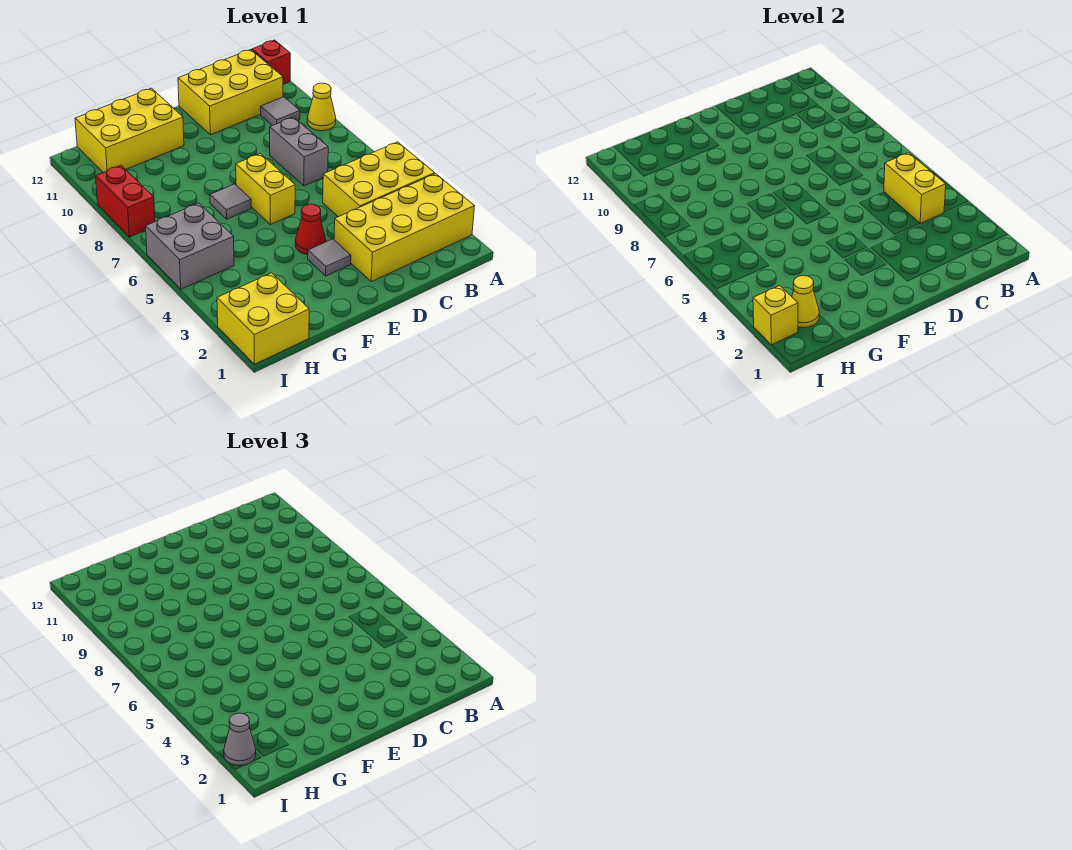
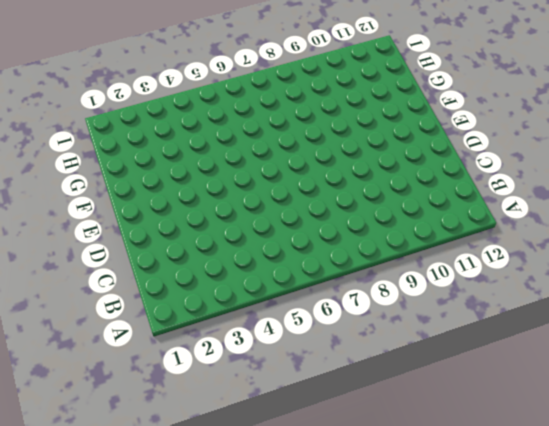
none -> yellow 2x4 brick [334,174,474,282]
none -> yellow 2x3 brick [323,142,435,217]
none -> yellow 1x1 cone [307,83,336,131]

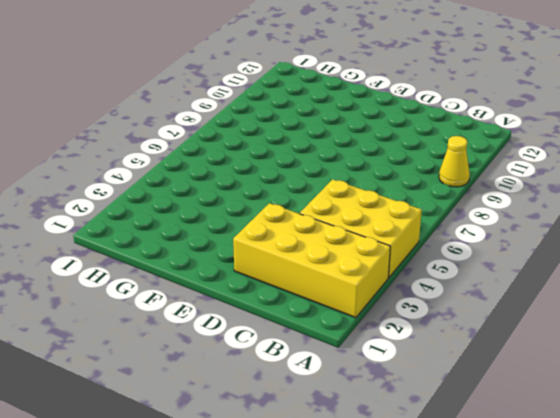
none -> red 1x1 brick [252,40,290,84]
none -> grey 1x1 tile [261,97,300,126]
none -> yellow 2x3 brick [178,50,283,135]

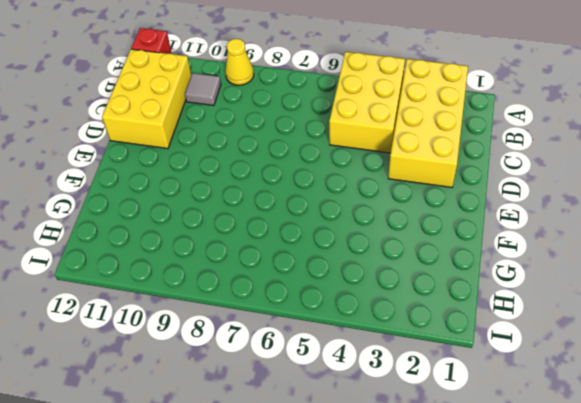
none -> grey 1x2 brick [270,117,328,186]
none -> grey 1x1 tile [308,239,351,276]
none -> red 1x1 cone [295,204,326,254]

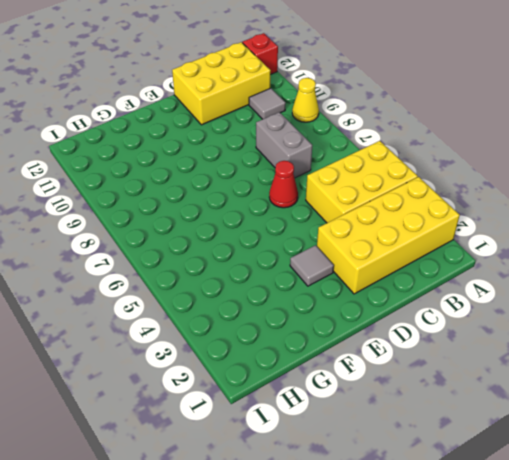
red 1x1 cone [269,161,298,208] -> red 1x1 cone moved to [295,204,326,254]
none -> yellow 1x2 brick [236,154,295,225]
none -> grey 1x1 tile [210,184,251,219]
none -> yellow 2x3 brick [75,88,184,172]

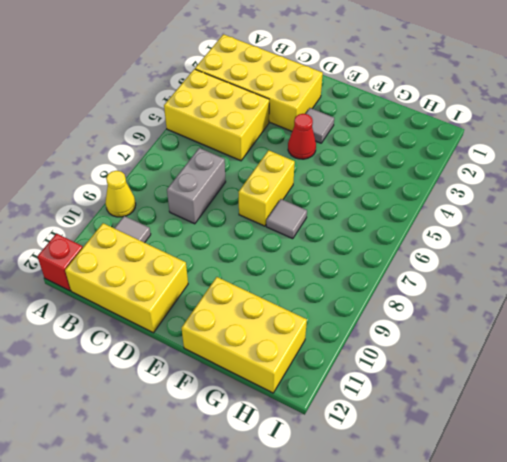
none -> yellow 2x2 brick [217,273,309,364]
none -> grey 2x2 brick [146,203,234,289]
none -> red 1x2 brick [96,165,155,237]

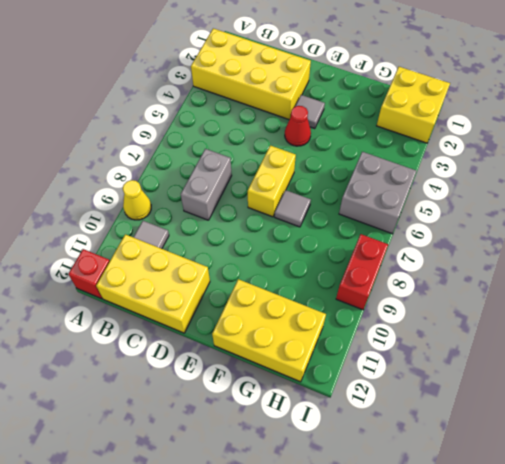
none -> yellow 2x3 brick [323,142,435,217]
none -> yellow 1x2 brick [884,153,946,223]
none -> yellow 1x1 cone [792,276,819,328]

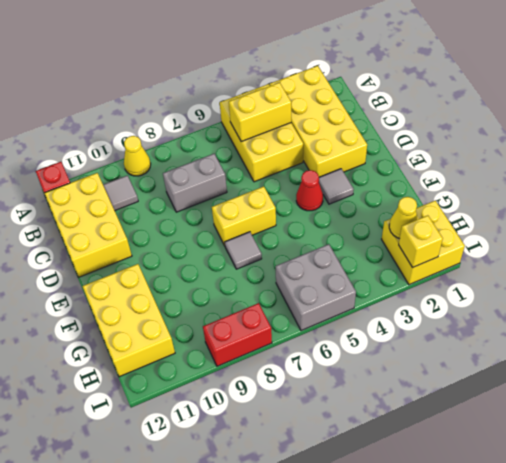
none -> grey 1x1 cone [224,713,256,766]

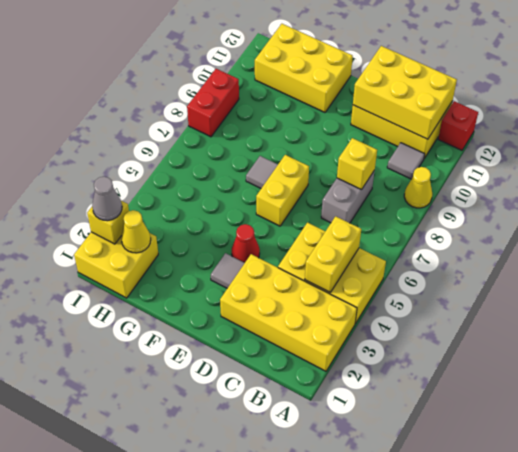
yellow 2x3 brick [353,46,457,139] -> none
yellow 1x1 brick [337,138,377,190] -> none
none -> grey 2x2 brick [146,203,234,289]

